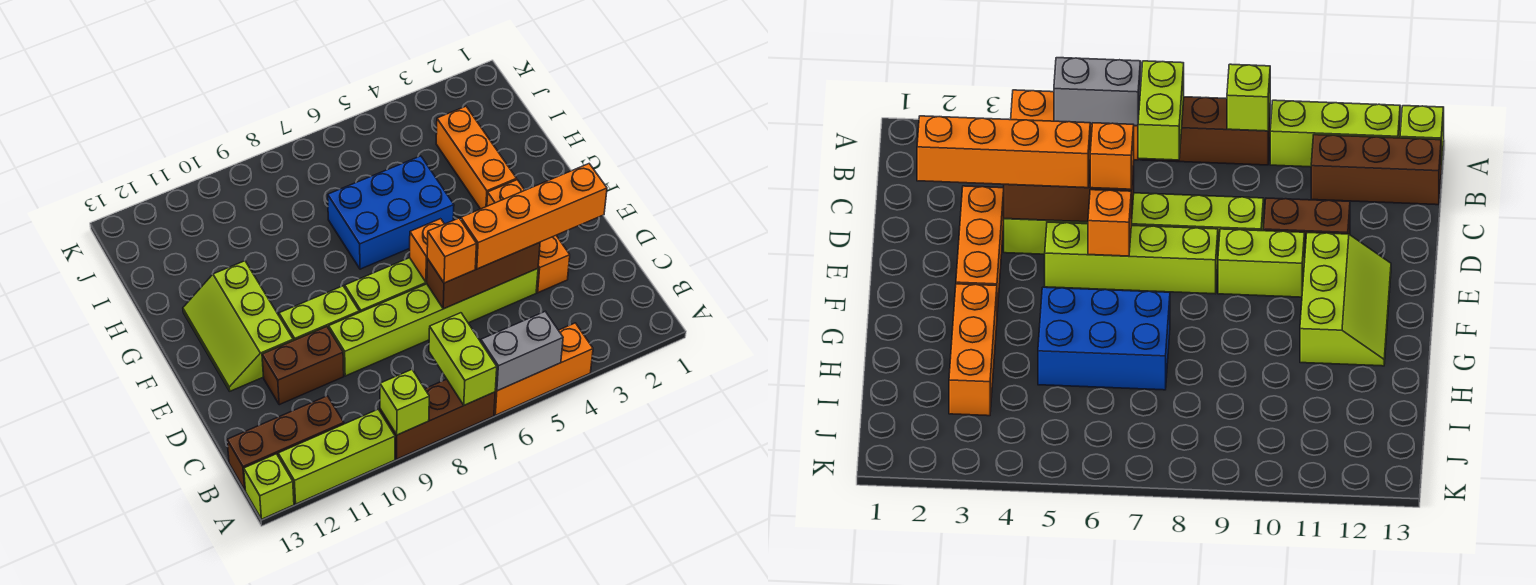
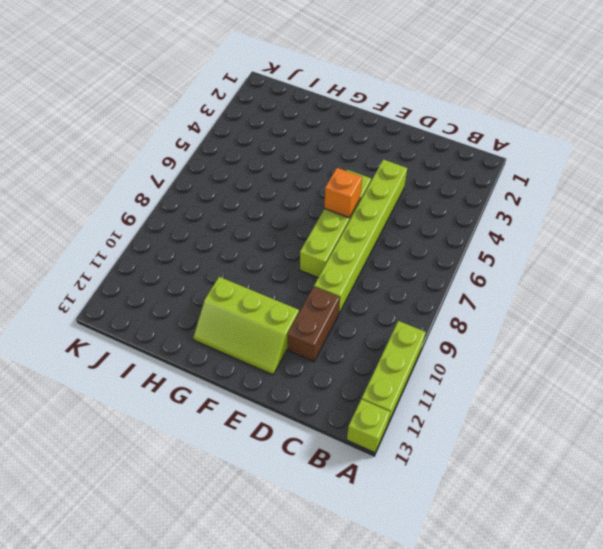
none -> orange 1x3 brick [494,323,593,415]
none -> brown 1x3 brick [380,379,495,459]
none -> brown 1x3 brick [227,396,344,490]

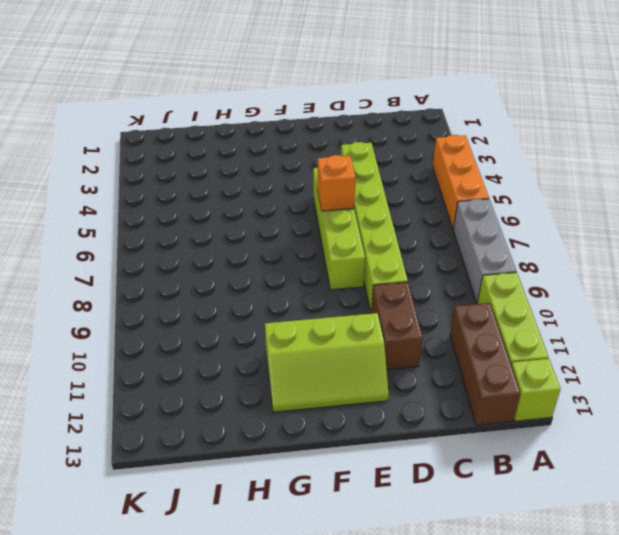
grey 1x3 brick [453,199,516,303] -> brown 1x3 brick [380,379,495,459]
none -> orange 1x3 brick [487,180,570,293]
none -> lime 1x2 brick [279,286,359,341]
none -> orange 1x3 brick [436,106,516,209]

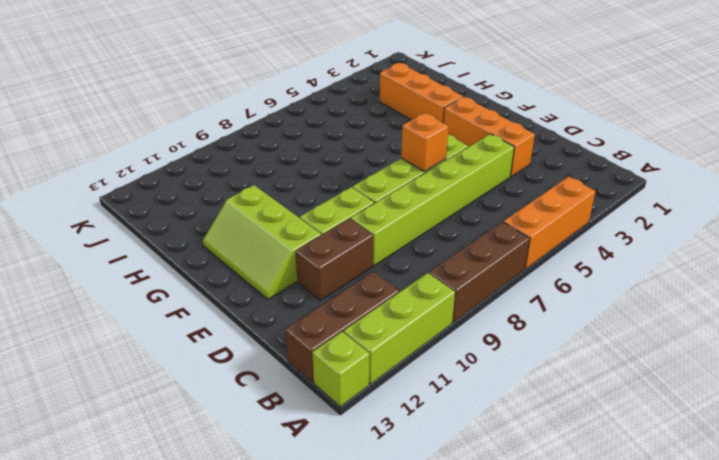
none -> blue 2x3 brick [328,156,454,269]
none -> grey 1x2 brick [481,312,563,391]
none -> lime 1x2 brick [429,313,497,405]

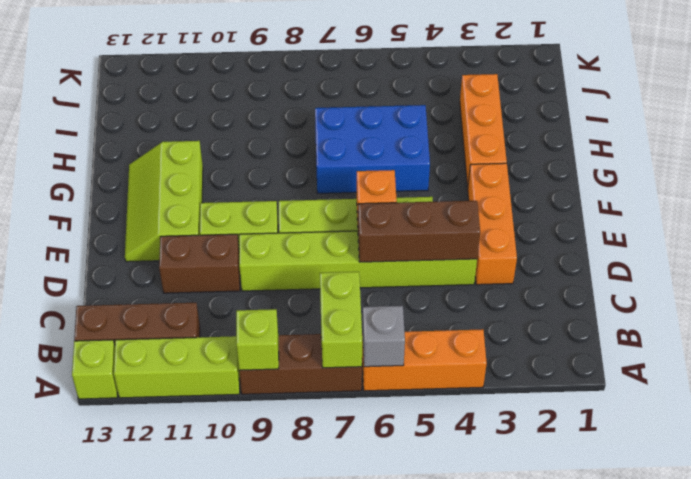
grey 1x1 brick [363,306,405,367] -> grey 1x2 brick [481,312,563,391]
none -> orange 1x4 brick [461,164,607,269]
none -> orange 1x1 brick [427,218,476,283]

